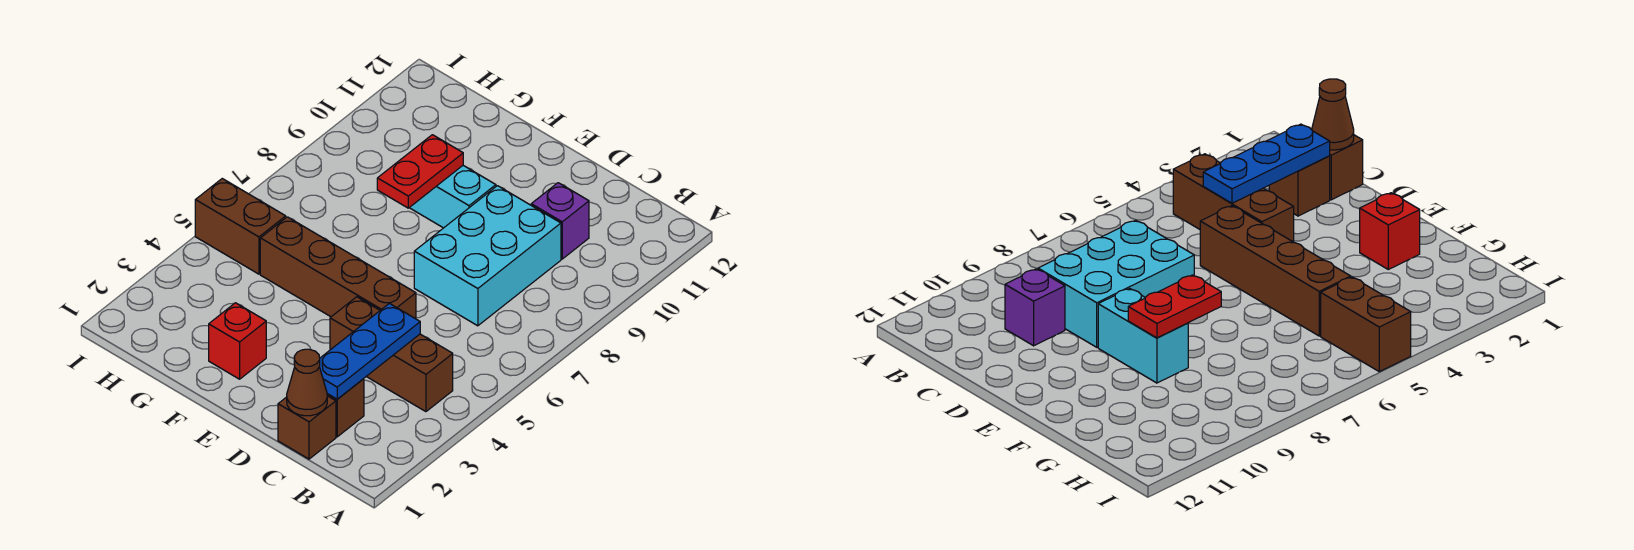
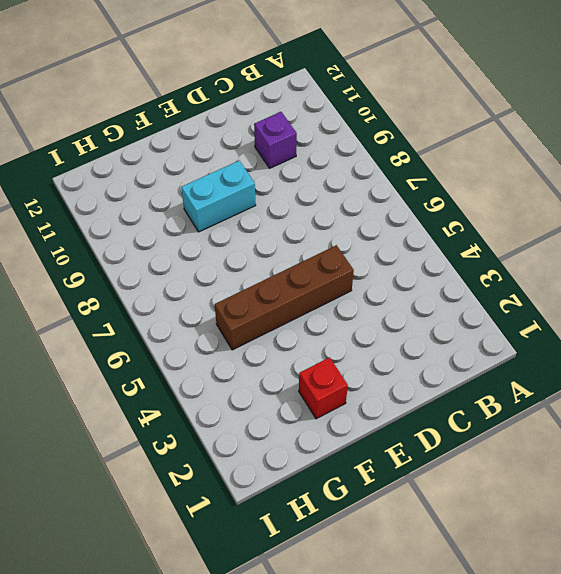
none -> brown 1x3 brick [330,297,453,412]
none -> brown 1x1 brick [278,396,336,459]
none -> brown 1x1 brick [327,379,364,437]

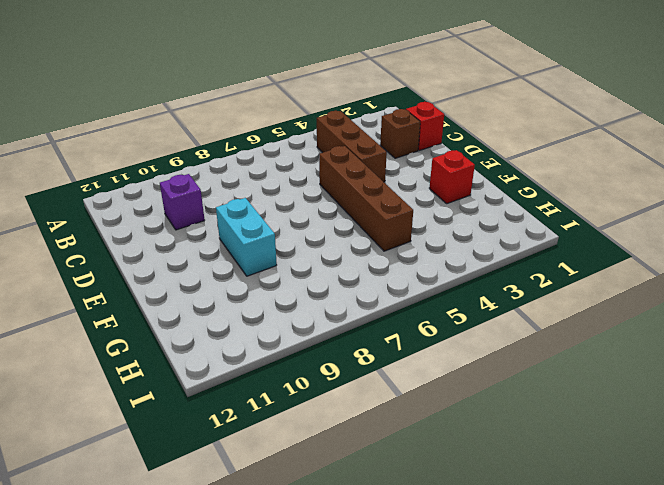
red 1x1 brick [406,102,444,151] -> brown 1x1 brick [278,396,336,459]
none -> cyan 2x3 brick [414,186,561,326]
none -> brown 1x2 brick [195,179,286,274]
none -> brown 1x1 cone [287,349,327,416]

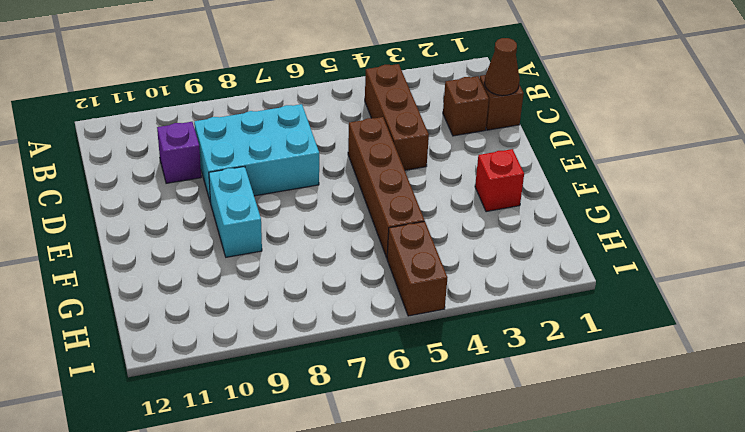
none -> blue 1x3 plate [320,303,420,399]
none -> red 1x2 plate [377,135,463,208]

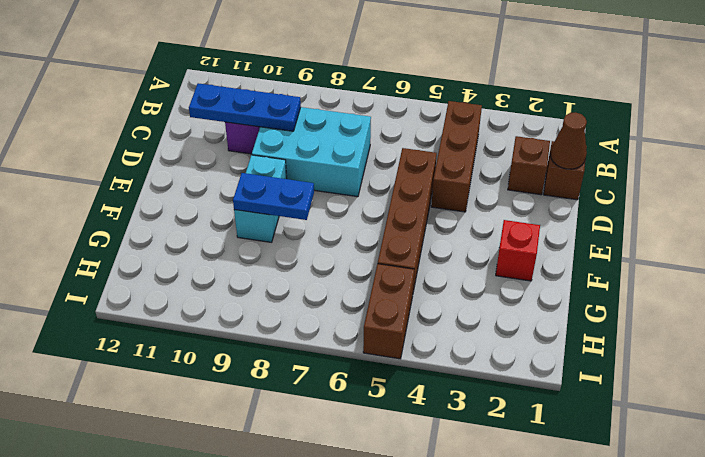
blue 1x3 plate [189,83,301,131] -> blue 1x3 plate moved to [320,303,420,399]
blue 1x2 plate [233,173,314,220] -> red 1x2 plate [377,135,463,208]

